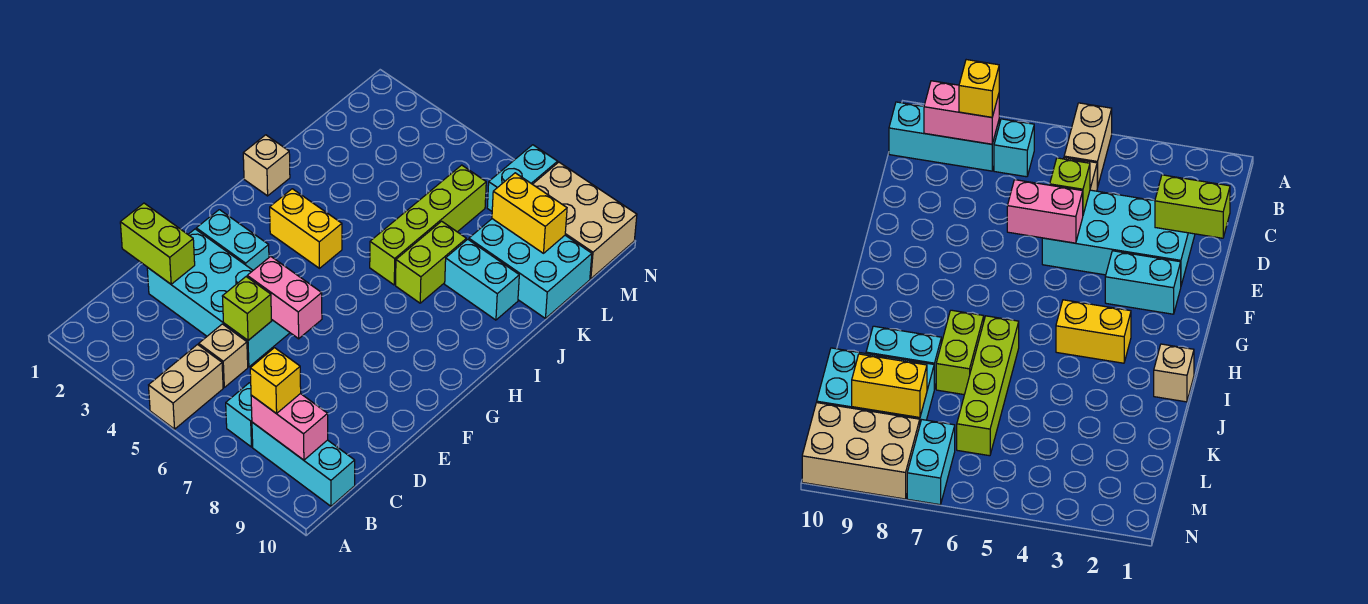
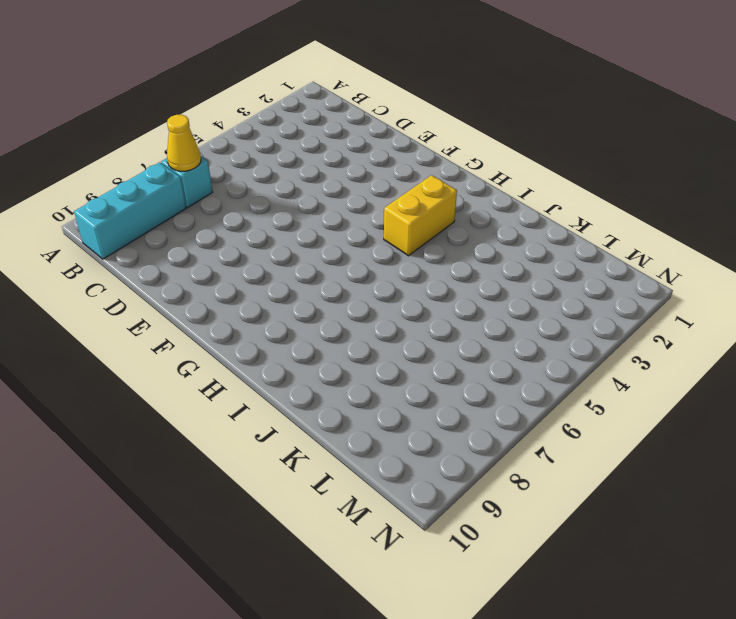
yellow 1x1 cone [167,115,201,171] -> none
none -> tan 1x2 brick [149,345,223,429]
none -> tan 1x1 brick [199,324,248,387]
none -> cyan 2x4 brick [147,229,290,367]

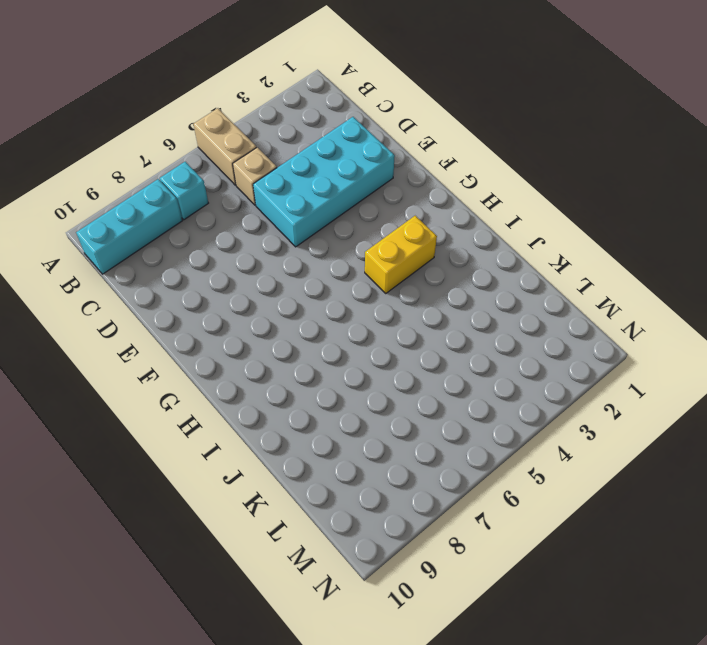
none -> cyan 1x2 brick [196,210,269,270]
none -> tan 1x1 brick [243,135,290,196]
none -> lime 1x4 brick [370,165,486,285]

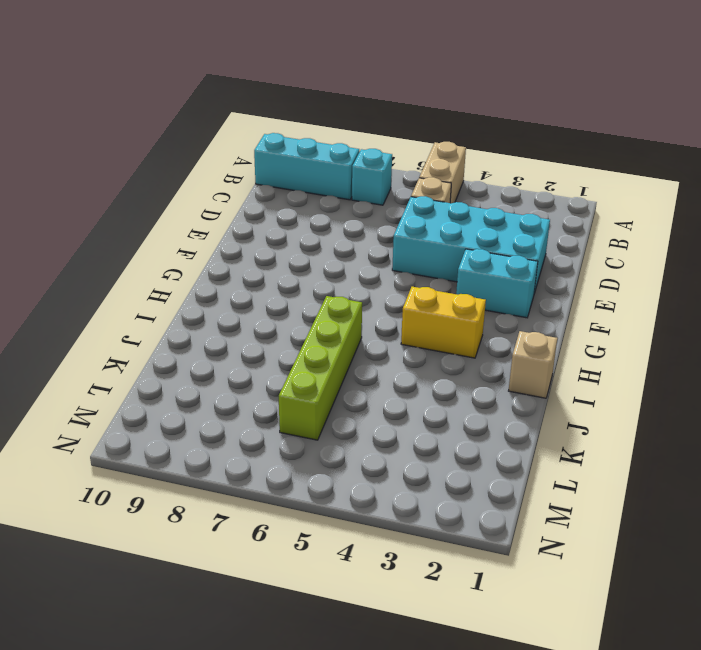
none -> lime 1x2 brick [396,221,466,303]
none -> cyan 1x2 brick [445,239,519,320]
none -> cyan 2x3 brick [469,219,592,319]

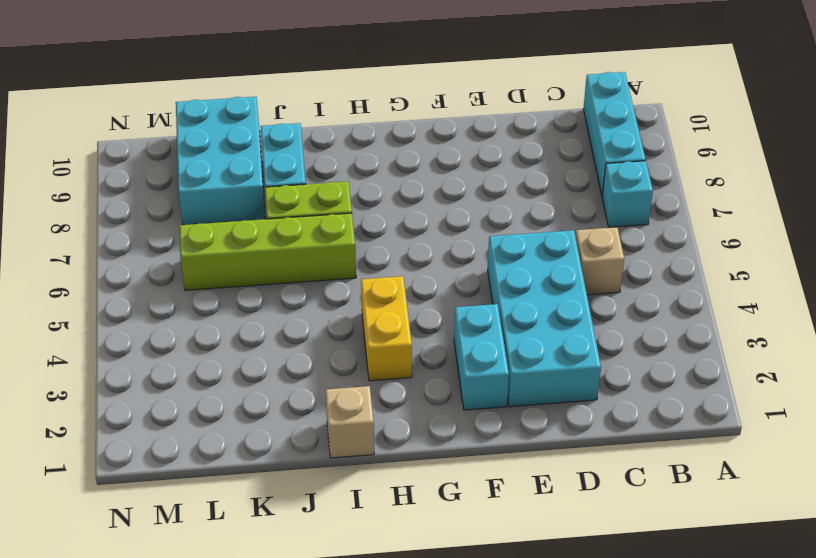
none -> tan 1x2 brick [149,345,223,429]
none -> cyan 1x2 brick [487,145,558,211]
none -> tan 2x3 brick [533,162,637,279]

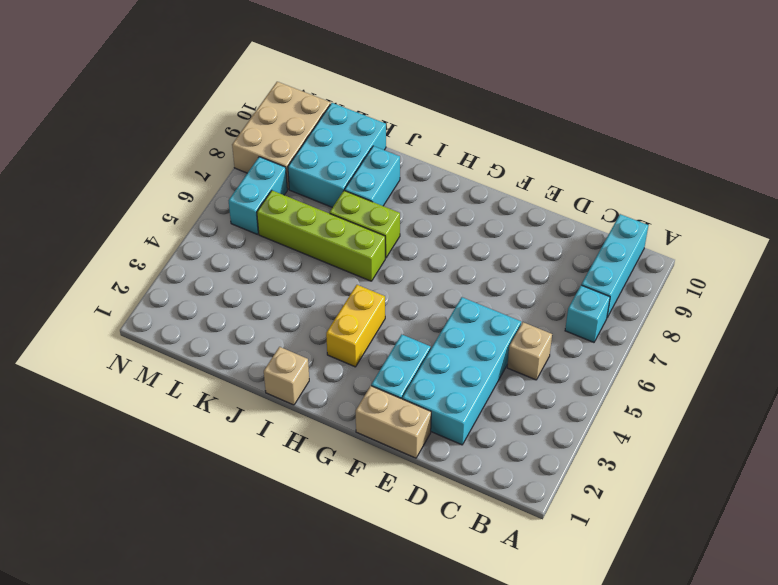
tan 1x2 brick [355,386,431,458] -> tan 1x2 brick moved to [149,345,223,429]
cyan 1x2 brick [229,157,287,234] -> cyan 1x2 brick turned to [487,145,558,211]
none -> pink 1x2 brick [251,394,328,460]
none -> lime 1x2 brick [120,203,195,284]
none -> lime 1x1 brick [222,277,271,340]

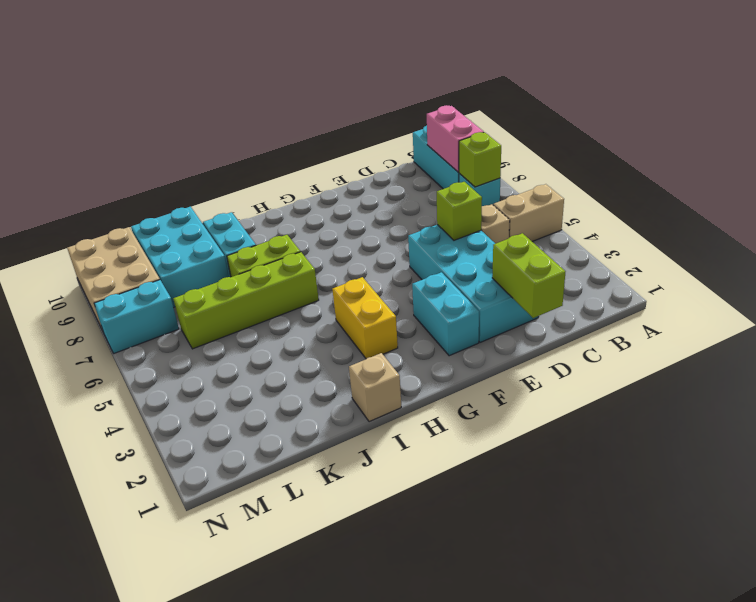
lime 1x1 brick [459,132,501,187] -> none
none -> pink 1x2 brick [247,256,322,339]
none -> yellow 1x2 brick [492,173,567,253]
none -> yellow 1x1 brick [250,348,301,414]

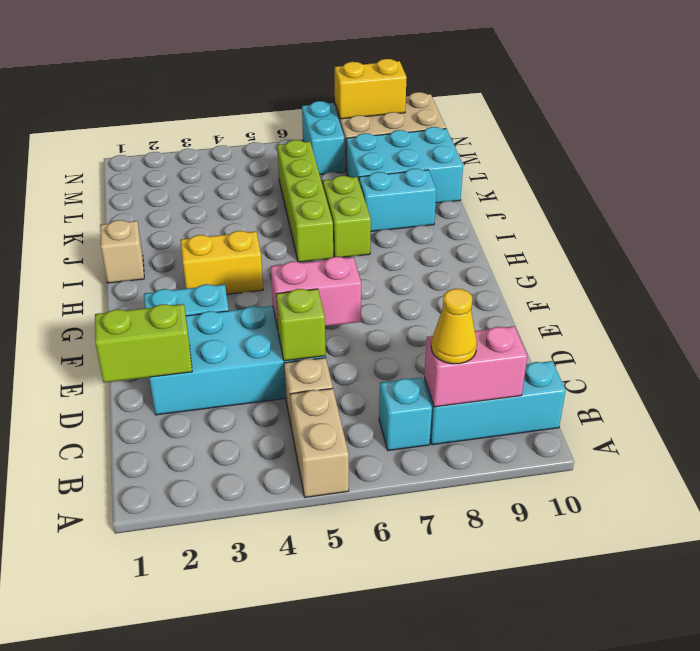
yellow 1x1 cone [431,289,477,364] -> yellow 1x1 brick [250,348,301,414]
yellow 1x2 brick [335,59,407,119] -> yellow 1x2 brick moved to [492,173,567,253]

